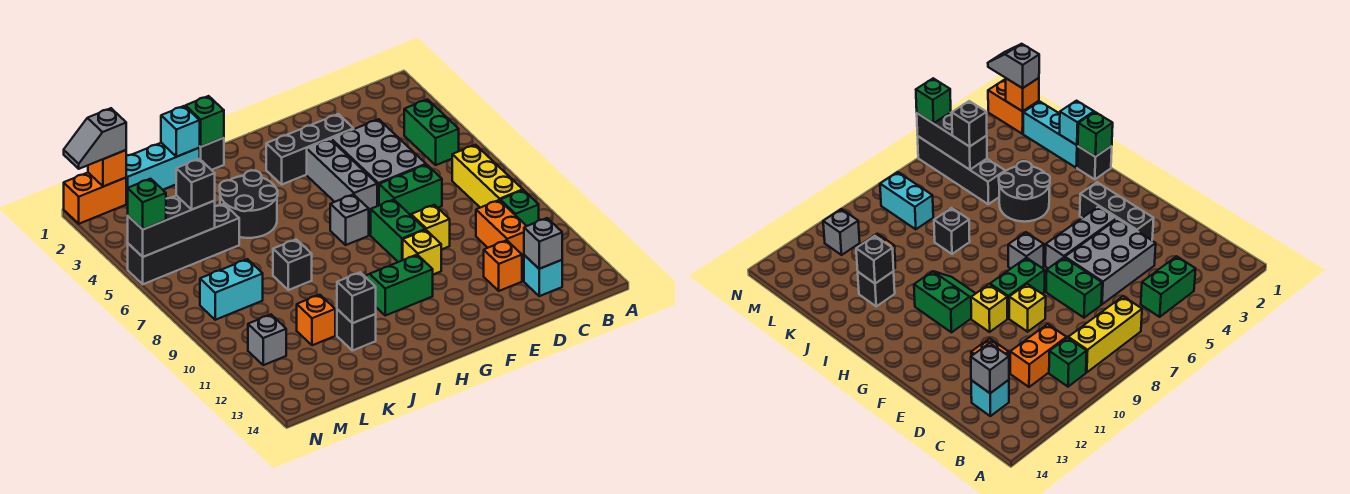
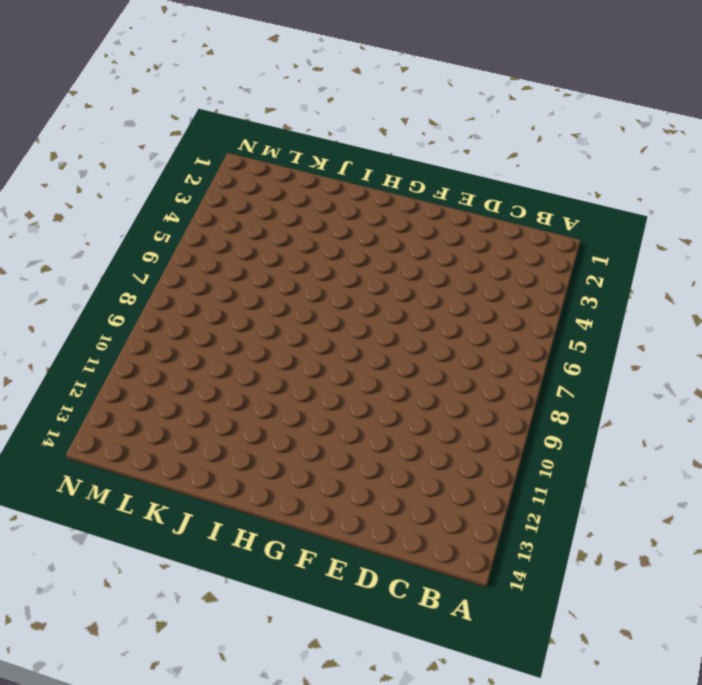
none -> green 1x2 brick [404,99,459,165]
none -> yellow 1x3 brick [452,145,523,208]
none -> green 1x1 brick [500,190,539,226]
none -> orange 1x2 brick [476,200,526,260]

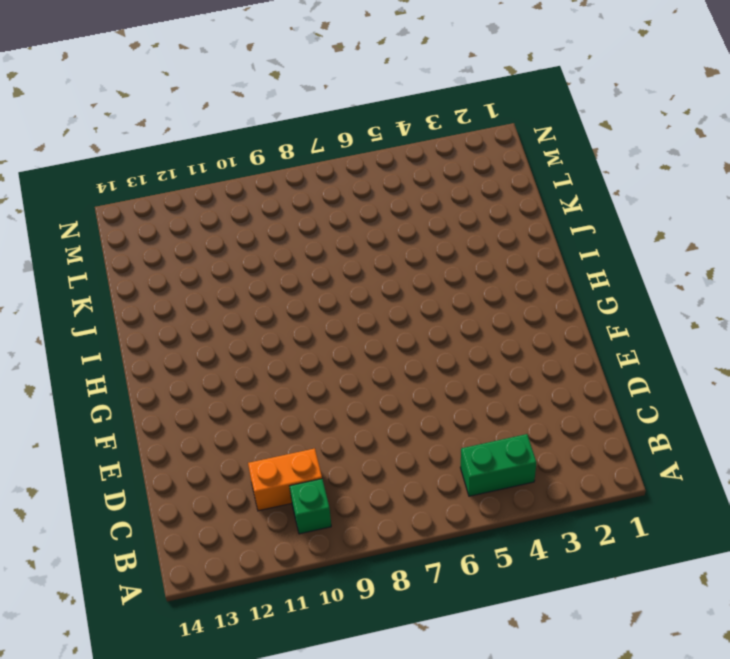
none -> yellow 1x3 brick [452,145,523,208]
none -> cyan 1x1 brick [524,255,562,296]
none -> grey 2x3 brick [331,119,426,206]
none -> green 1x2 brick [379,165,442,215]

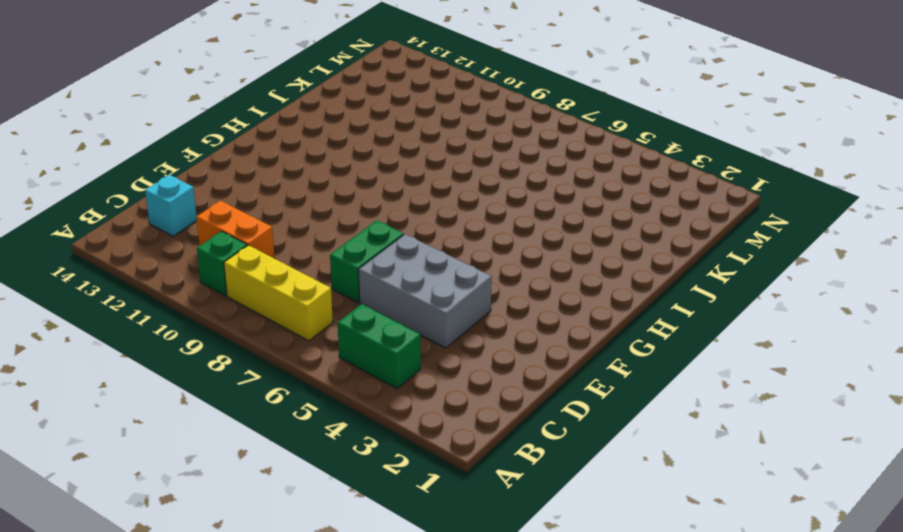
none -> orange 1x1 brick [484,240,522,291]
none -> black 1x3 brick [266,114,354,184]
none -> yellow 1x1 brick [411,205,450,250]
none -> grey 1x3 brick [307,139,377,214]

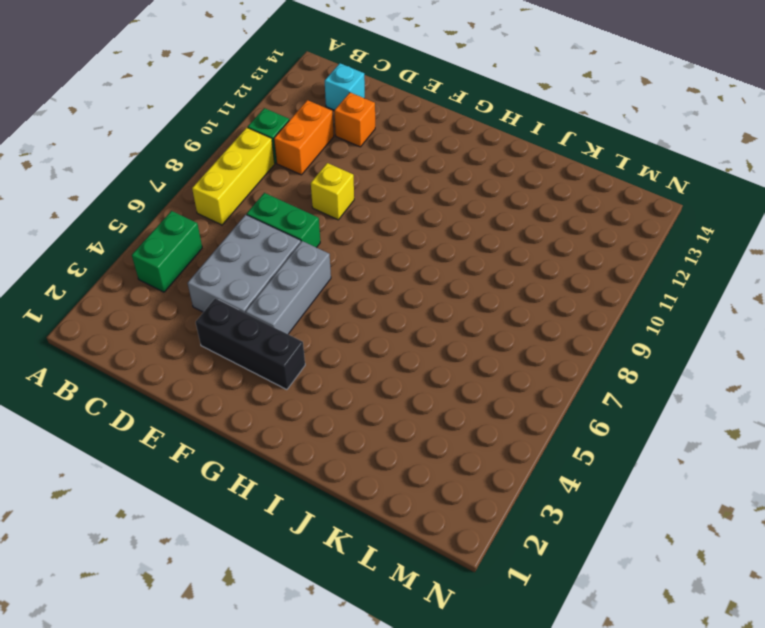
none -> green 1x2 brick [371,200,425,262]
none -> yellow 1x1 brick [403,230,441,275]
none -> grey 1x1 brick [330,194,369,245]
none -> green 2x2 slope [365,255,433,316]

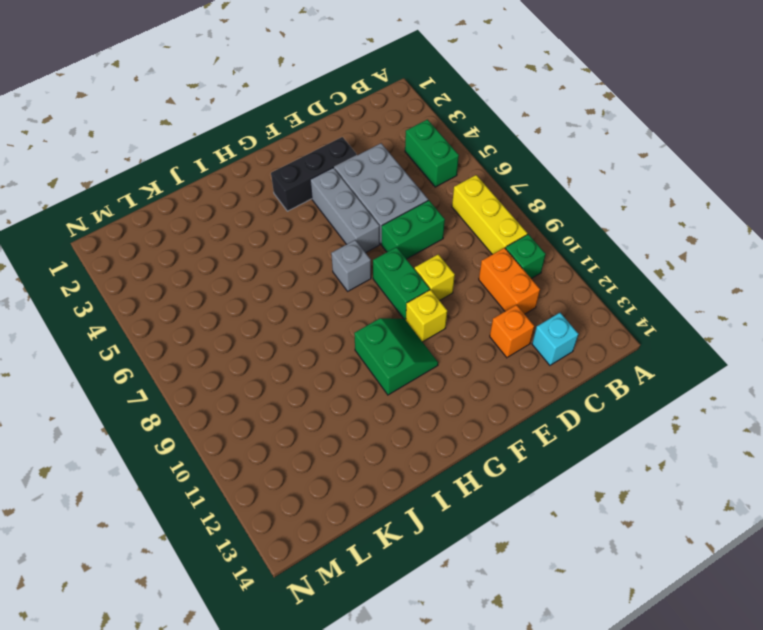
green 2x2 slope [354,318,438,395] -> green 2x2 slope turned to [365,255,433,316]
none -> black 1x1 brick [199,138,224,170]
none -> black 2x2 round brick [220,170,278,238]
none -> cyan 1x3 brick [126,143,200,204]
none -> black 1x1 brick [273,239,312,290]

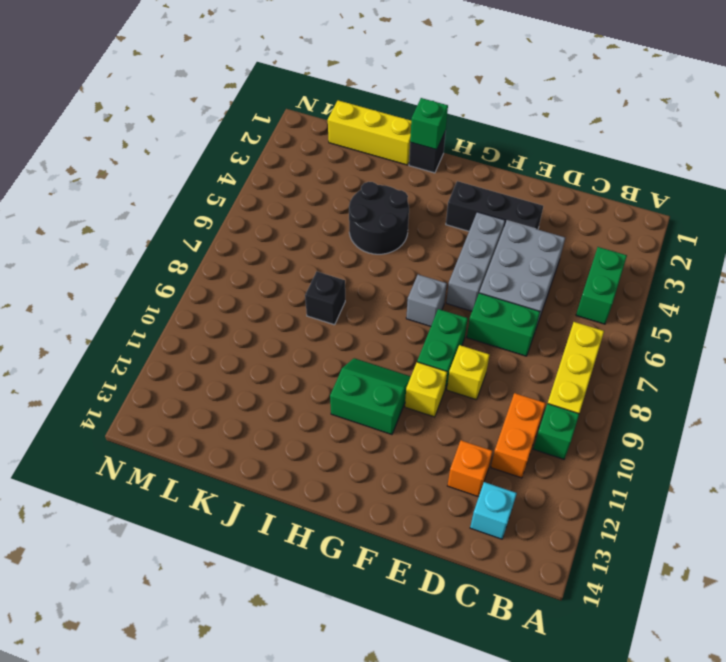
yellow 1x3 brick [328,100,411,165] -> cyan 1x3 brick [126,143,200,204]
none -> black 1x1 brick [337,309,376,351]
none -> black 1x4 brick [128,204,239,284]
none -> orange 1x1 brick [297,295,335,345]
none -> cyan 1x2 brick [200,259,263,320]

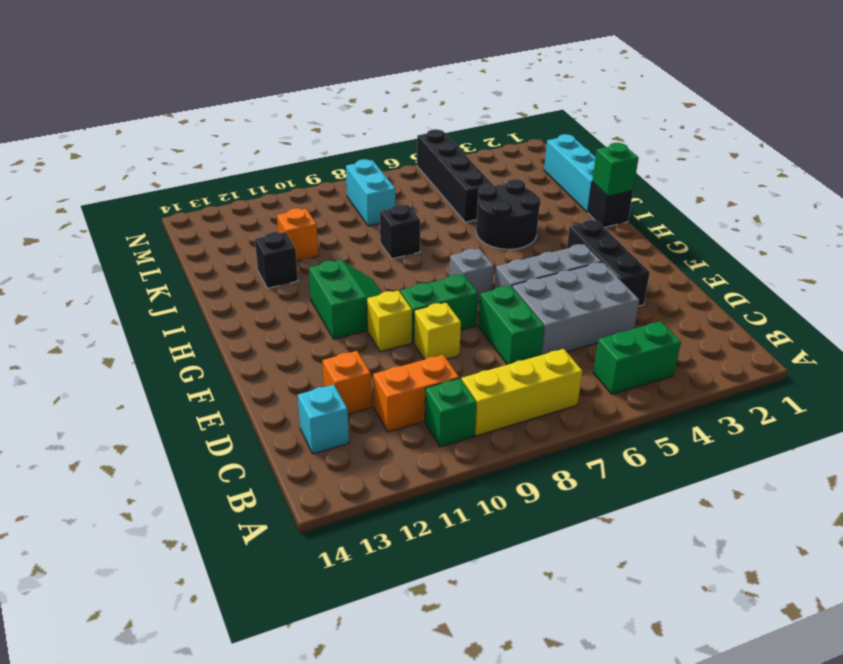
none -> orange 1x2 brick [64,173,126,224]
none -> grey 1x1 brick [248,315,286,365]
none -> grey 1x1 brick [524,218,562,269]
none -> cyan 1x1 brick [161,106,200,157]

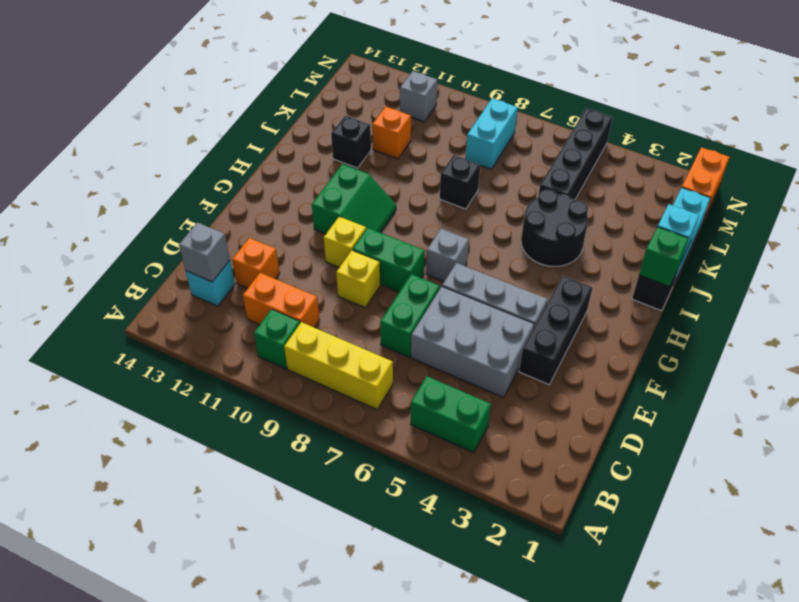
none -> black 1x1 brick [337,272,376,323]
none -> black 1x3 brick [128,196,215,257]
none -> orange 1x1 brick [88,150,126,187]
none -> black 1x1 brick [176,159,215,210]

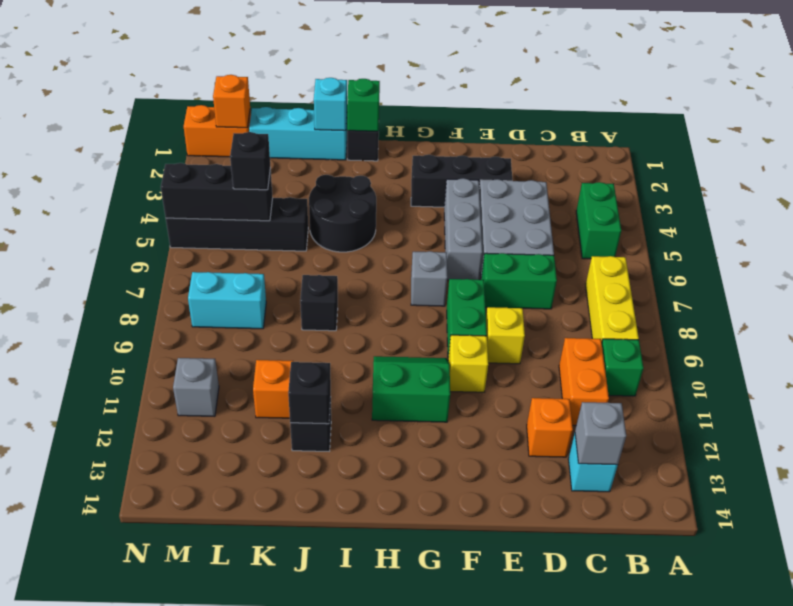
none -> grey 1x2 slope [64,108,126,169]
none -> green 1x1 brick [128,179,166,229]

